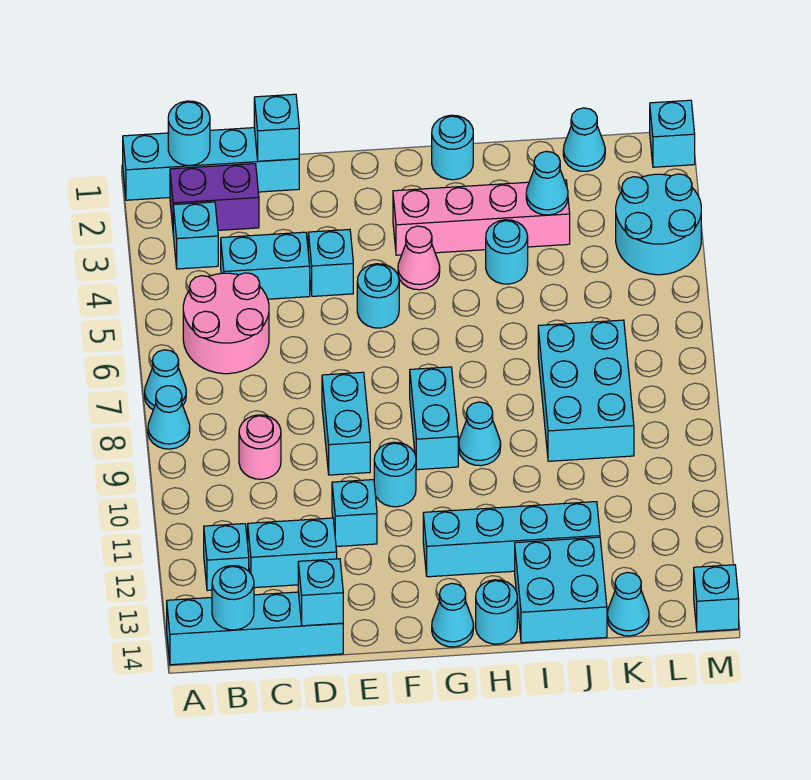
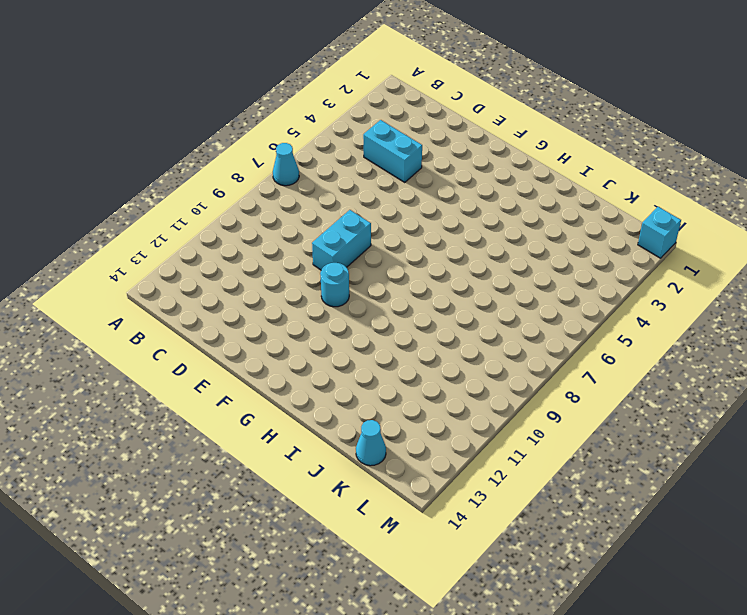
none -> cyan 1x4 brick [123,128,299,200]
none -> cyan 1x1 cone [148,386,190,449]
none -> cyan 1x4 brick [167,592,343,665]
none -> purple 1x2 brick [170,164,259,230]

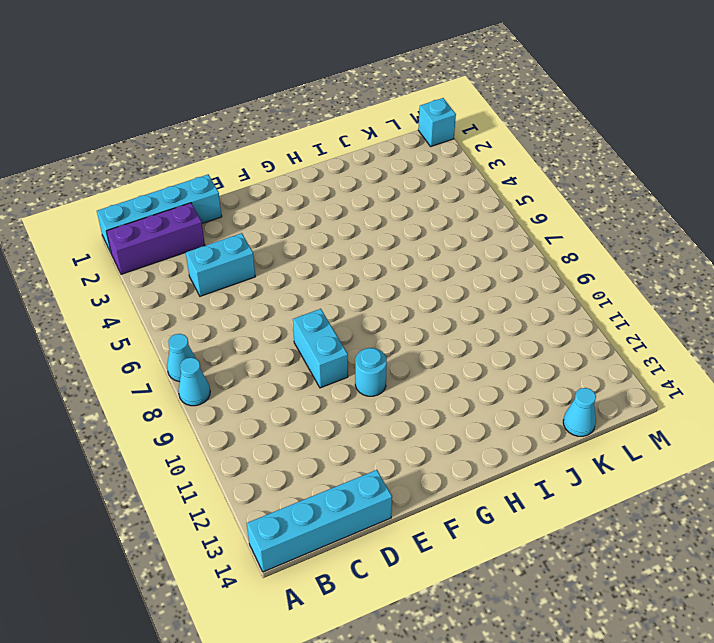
purple 1x3 brick [106,203,205,274] -> purple 1x2 brick [170,164,259,230]
none -> cyan 1x1 brick [173,202,218,269]
none -> pink 2x2 round brick [183,273,269,374]
none -> cyan 1x1 brick [204,524,249,591]
none -> pink 1x1 round brick [239,415,281,479]

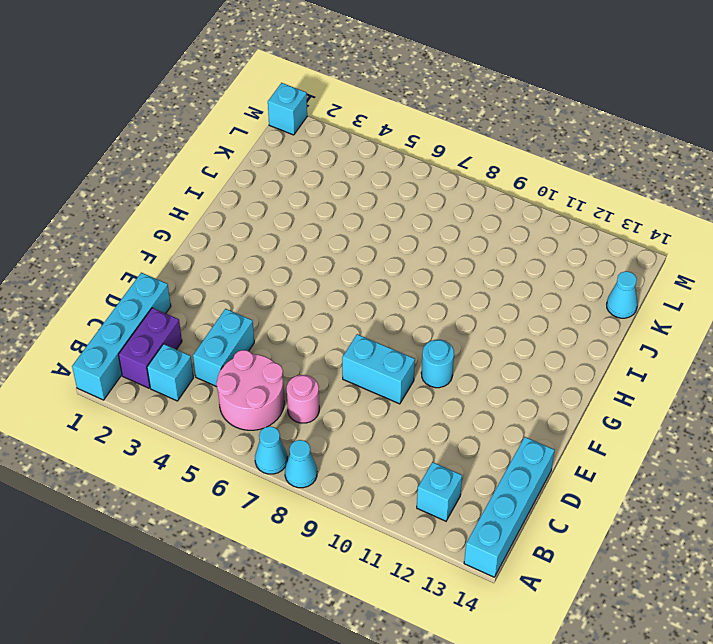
pink 1x1 round brick [287,375,319,423] -> pink 1x1 round brick moved to [239,415,281,479]
none -> cyan 1x2 brick [248,518,337,588]
none -> cyan 1x1 brick [308,229,353,296]
none -> cyan 1x1 brick [332,480,377,547]
none -> cyan 1x1 round brick [357,264,399,328]

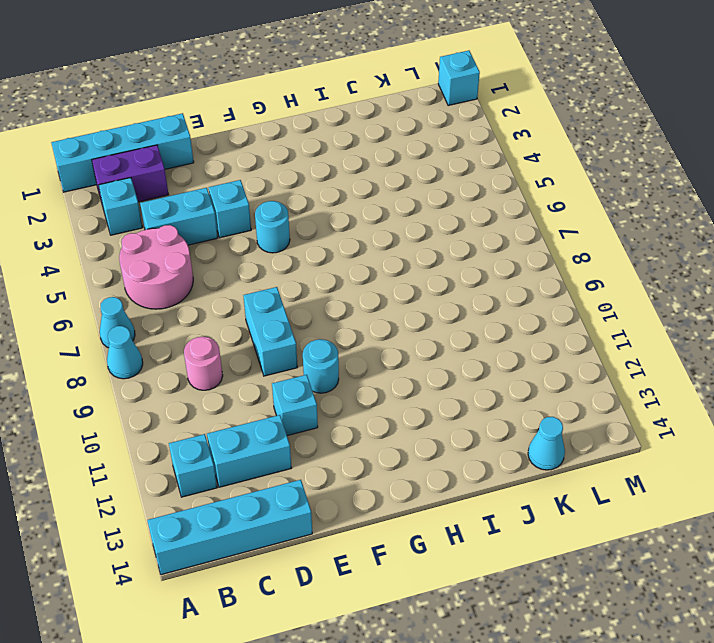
none -> pink 1x4 brick [393,180,570,255]
none -> pink 1x1 cone [398,226,440,290]
none -> cyan 1x2 brick [410,367,458,470]
none -> cyan 1x4 brick [423,502,600,577]

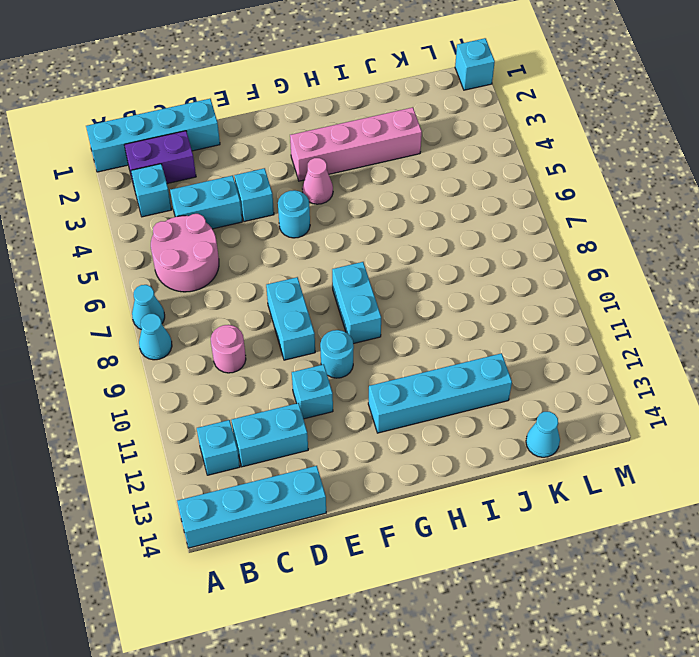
none -> cyan 1x1 cone [432,583,474,647]
none -> cyan 1x1 round brick [432,115,473,180]
none -> cyan 1x1 cone [459,402,501,466]
none -> cyan 1x1 round brick [476,580,517,644]

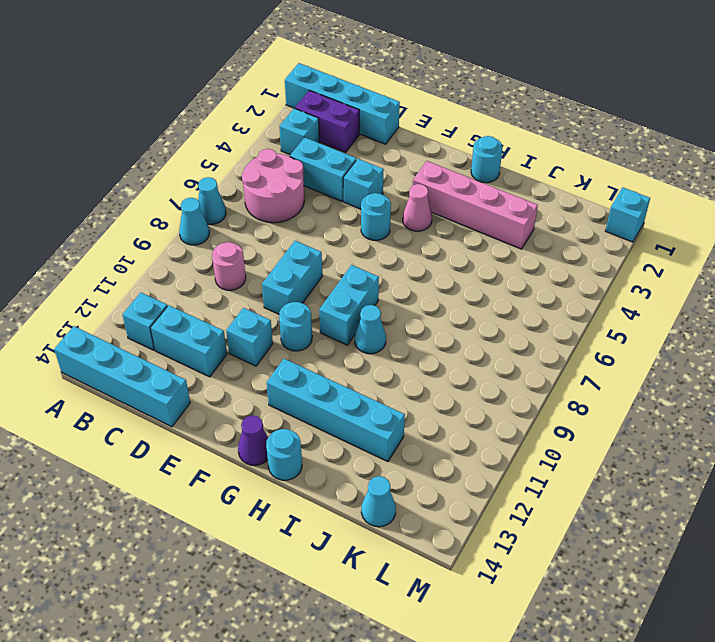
purple 1x1 cone [238,415,268,465] -> cyan 1x1 cone [432,583,474,647]
none -> cyan 1x1 round brick [486,220,528,284]
none -> cyan 2x2 brick [515,537,607,643]
none -> cyan 2x3 brick [538,320,634,461]
none -> cyan 1x1 cone [563,108,605,171]

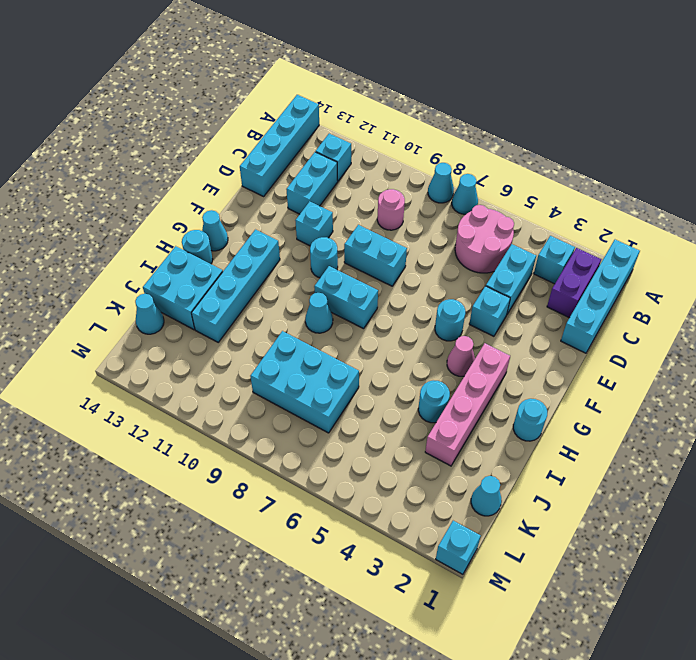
none -> cyan 2x2 round brick [616,174,701,275]
none -> cyan 1x1 brick [694,565,739,632]
none -> cyan 1x1 round brick [168,101,210,166]
none -> cyan 1x1 round brick [212,566,254,630]

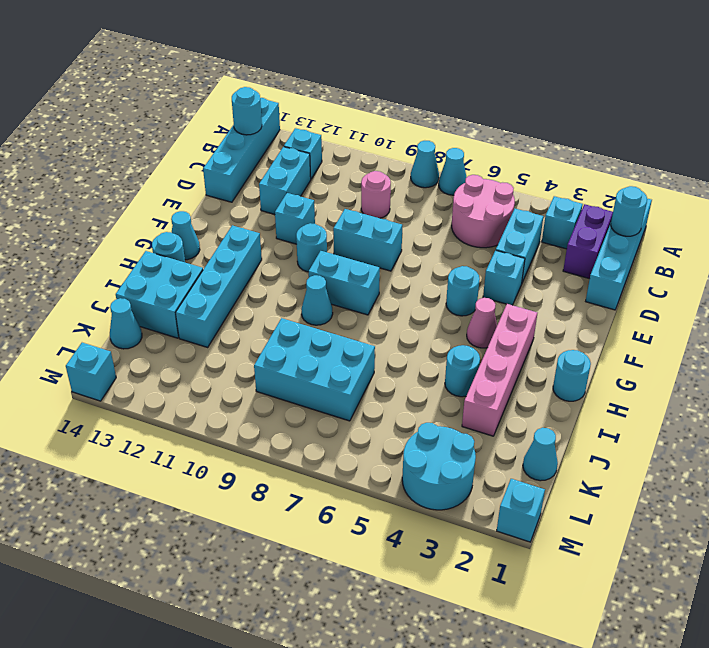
none -> cyan 1x1 brick [254,94,299,161]
none -> cyan 1x1 brick [298,559,343,626]
none -> cyan 1x1 cone [526,151,568,215]

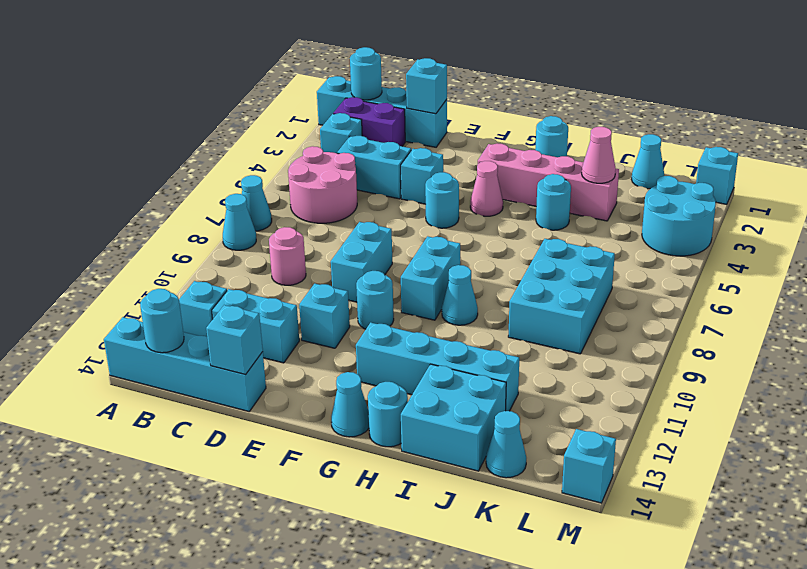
pink 1x1 cone [582,127,616,183] -> cyan 1x1 cone [526,151,568,215]

